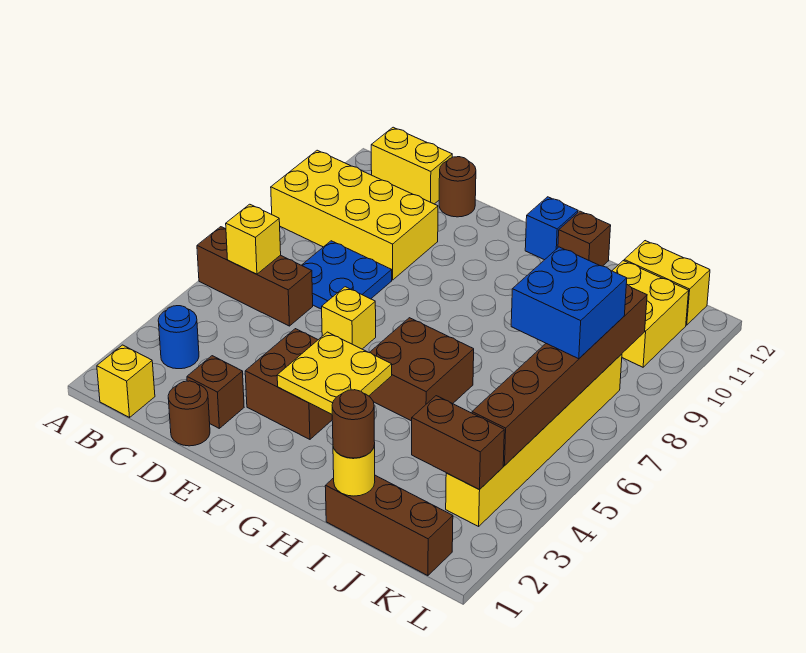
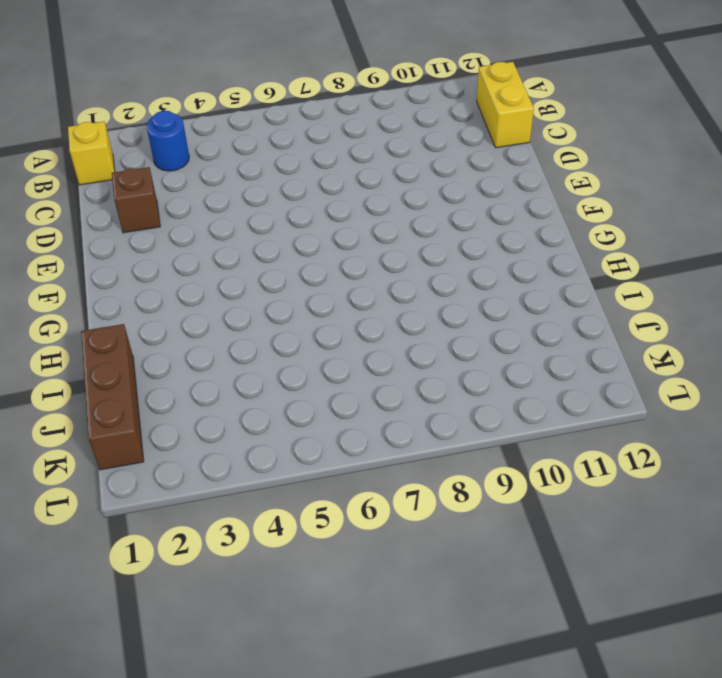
none -> brown 1x3 brick [197,227,313,326]
none -> yellow 2x4 brick [271,150,438,280]
none -> blue 2x2 plate [302,241,392,309]

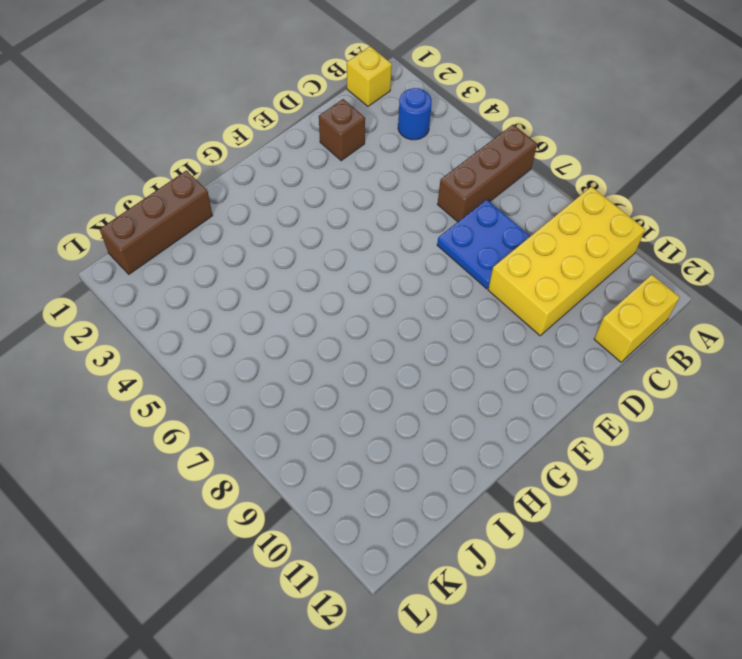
none -> brown 1x1 round brick [168,381,210,446]
none -> brown 1x1 round brick [439,157,476,217]
none -> brown 2x2 brick [245,329,332,439]

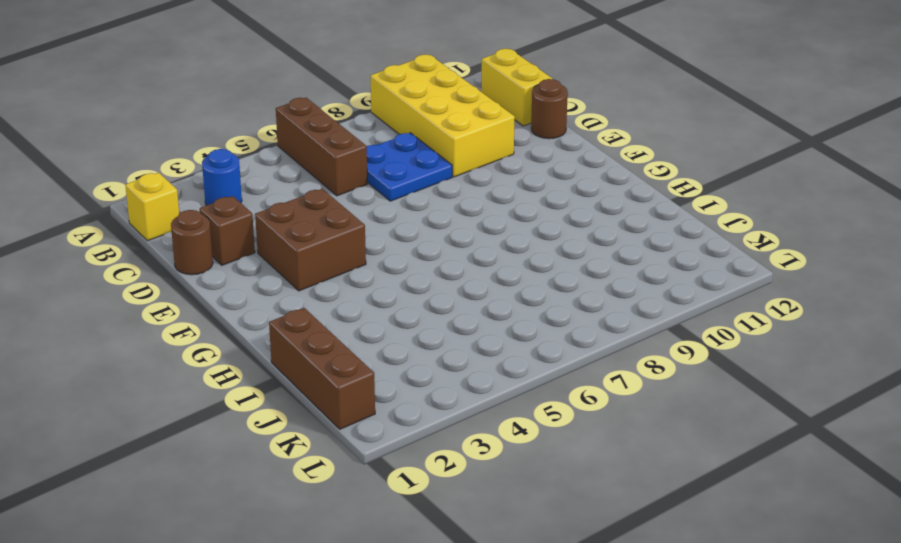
none -> yellow 1x1 brick [322,287,376,349]
none -> brown 2x2 brick [369,318,474,421]
none -> blue 1x1 brick [525,197,578,260]

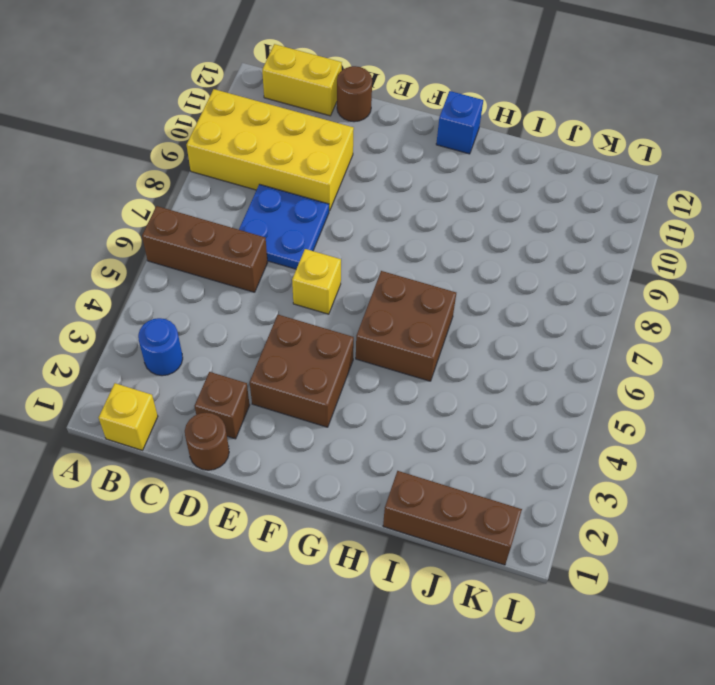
none -> brown 1x1 brick [558,211,611,266]
none -> yellow 2x2 brick [612,261,689,367]
none -> yellow 1x2 brick [624,241,710,325]

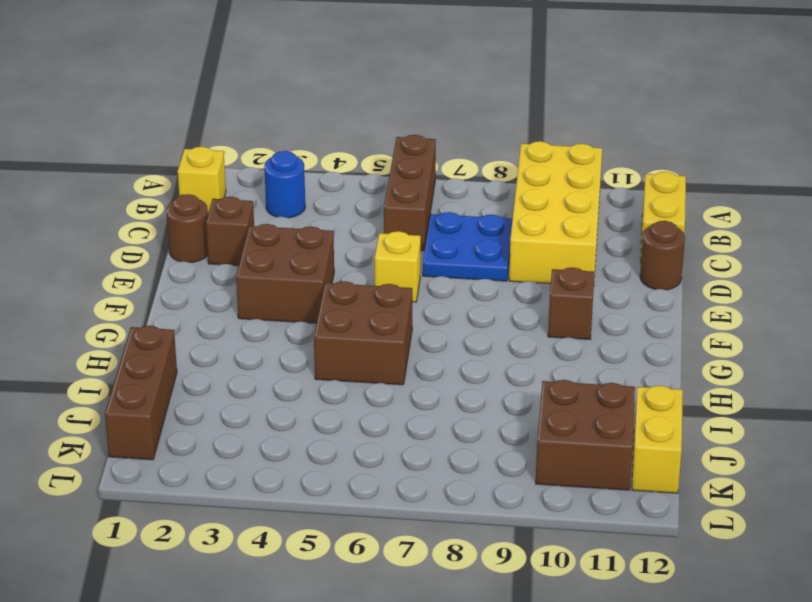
brown 1x1 brick [548,267,595,340] -> brown 1x1 brick moved to [558,211,611,266]
brown 2x2 brick [536,380,635,490] -> yellow 2x2 brick [612,261,689,367]
none -> blue 1x1 brick [525,197,578,260]
none -> yellow 1x6 brick [446,354,622,526]
none -> yellow 1x1 brick [226,204,281,274]

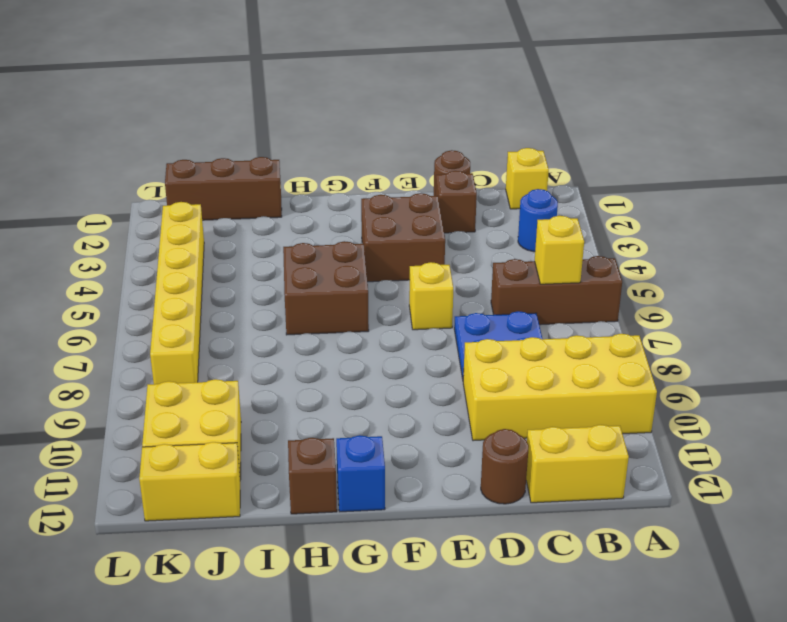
none -> yellow 2x2 plate [277,332,392,414]
none -> yellow 1x1 round brick [333,445,375,496]
none -> brown 1x2 brick [412,396,504,490]

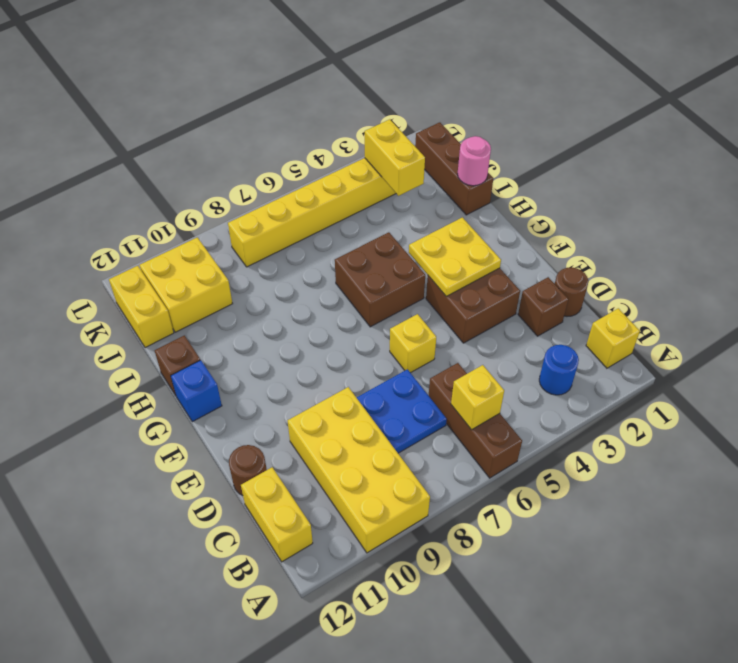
pink 1x1 round brick [458,136,491,186] -> yellow 1x1 round brick [333,445,375,496]
yellow 1x2 brick [365,119,425,196] -> brown 1x2 brick [412,396,504,490]
none -> brown 1x6 brick [472,284,647,466]
none -> brown 1x1 round brick [332,390,375,458]
none -> blue 2x2 brick [511,247,627,359]

